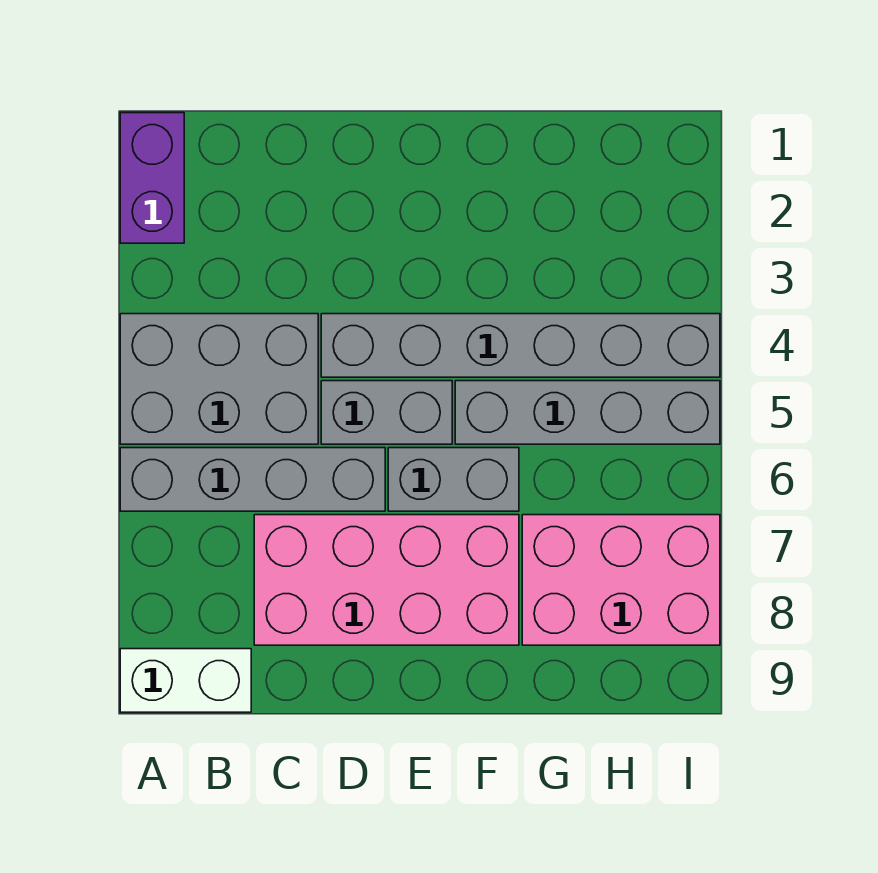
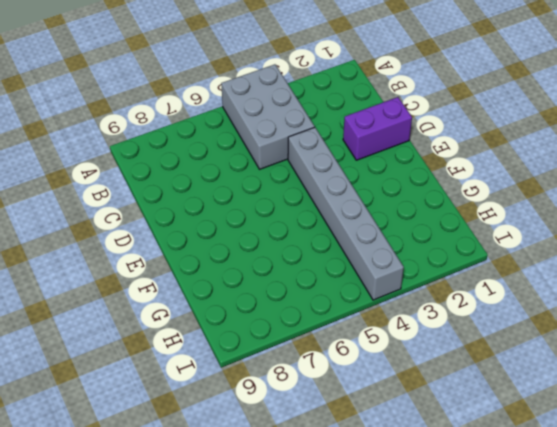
purple 1x2 brick [343,97,412,160] -> purple 1x2 brick moved to [120,113,184,243]
none -> grey 1x4 brick [120,448,385,511]
none -> white 1x2 brick [120,649,251,712]

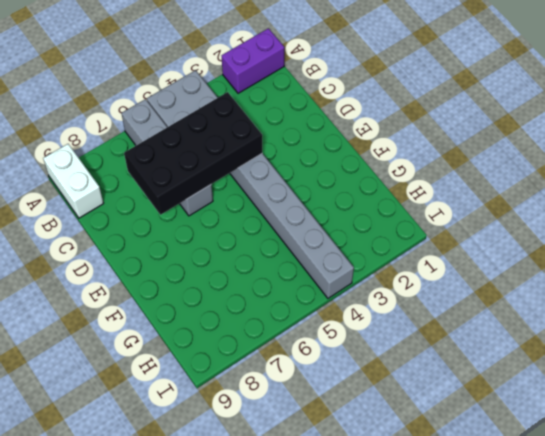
black 2x4 brick [124,92,262,215] -> none
none -> pink 2x4 brick [254,515,519,645]
none -> grey 1x2 brick [321,381,452,444]

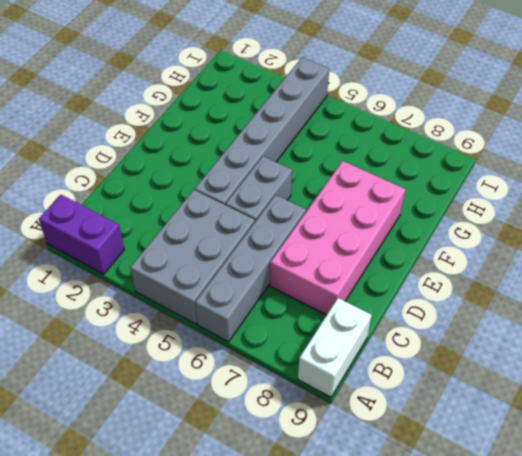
none -> grey 1x2 brick [388,448,519,511]
none -> grey 1x4 brick [455,381,720,444]

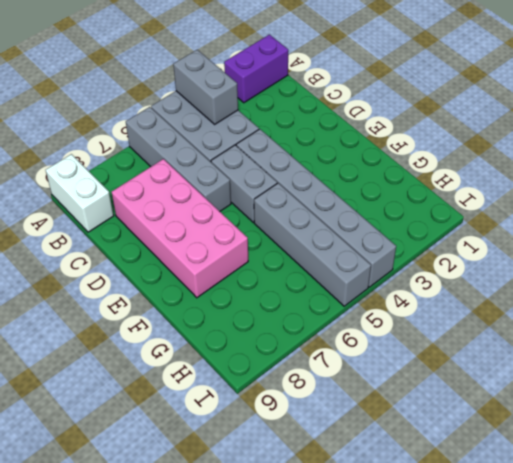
grey 1x2 brick [173,50,238,124] -> grey 1x2 brick moved to [388,448,519,511]
none -> pink 2x3 brick [522,515,720,645]

